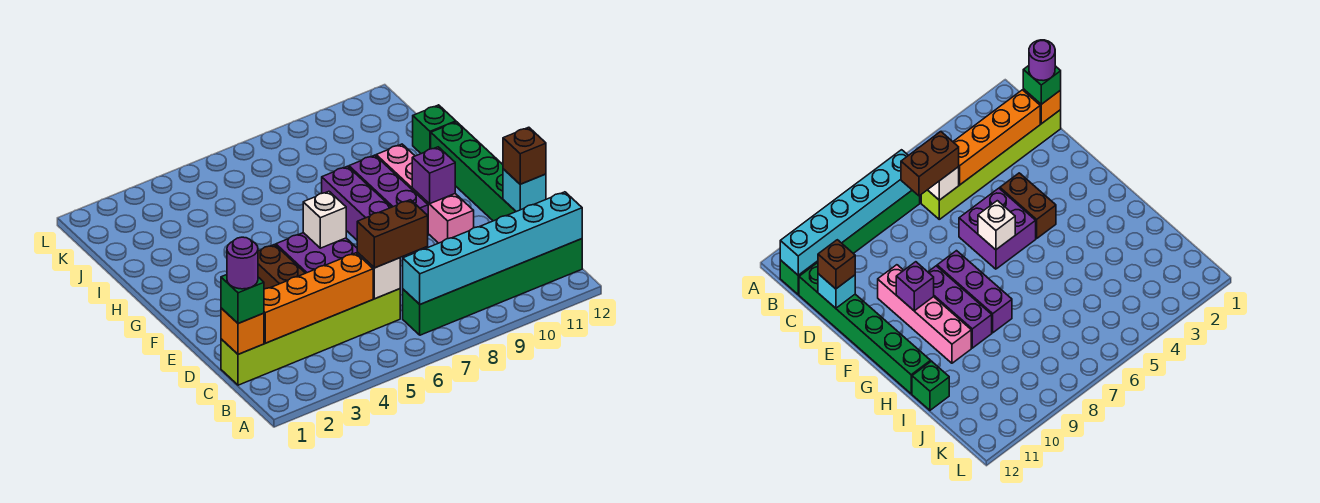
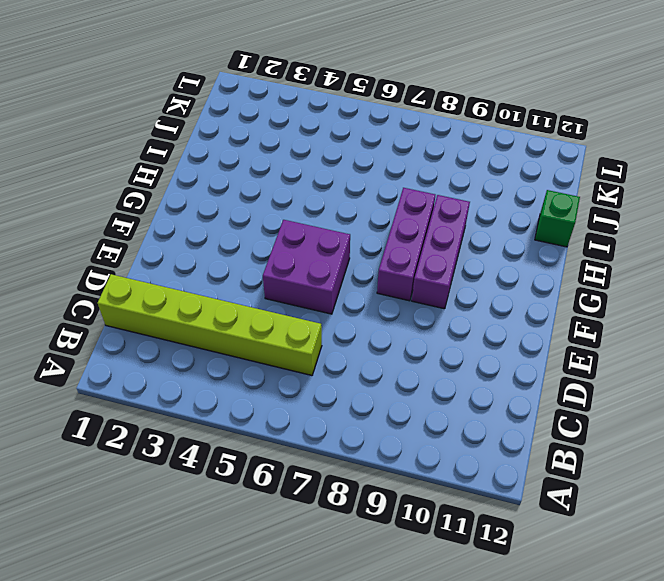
none -> green 1x6 brick [403,239,582,335]
none -> green 1x6 brick [431,122,516,221]
none -> brown 1x2 brick [258,245,305,289]

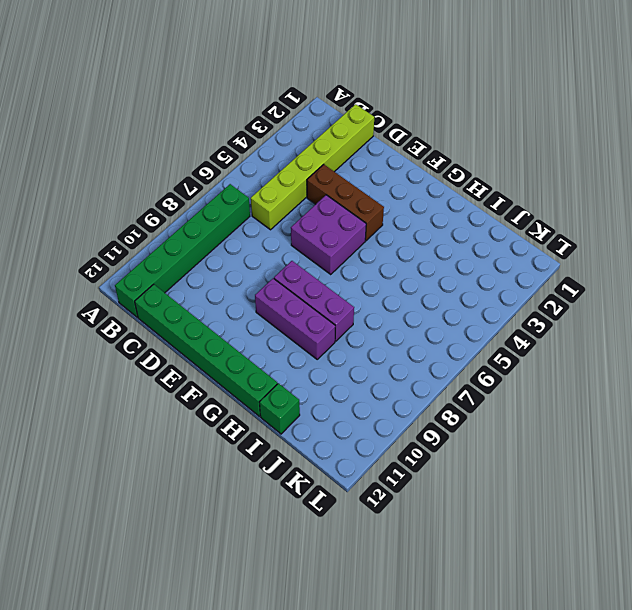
brown 1x3 brick [307,164,384,241] -> brown 1x2 brick [258,245,305,289]
none -> pink 1x4 brick [376,144,474,243]
none -> cyan 1x6 brick [403,192,582,304]
none -> orange 1x1 brick [221,308,264,354]

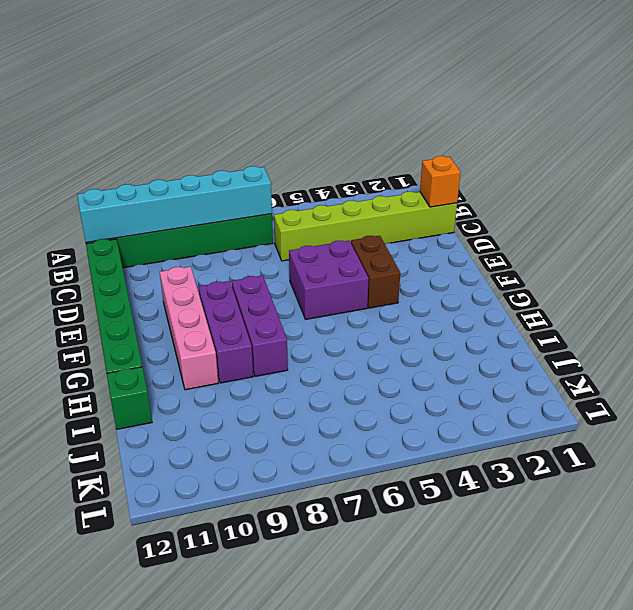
none -> orange 1x4 brick [264,253,373,343]
none -> white 1x1 brick [357,253,400,299]
none -> cyan 1x1 brick [503,169,546,212]

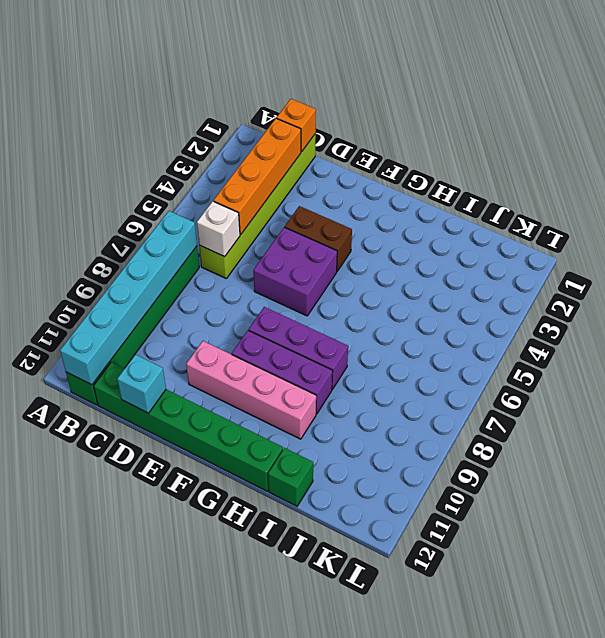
none -> white 1x1 brick [303,191,346,248]
none -> purple 1x1 brick [412,147,455,204]
none -> green 1x1 brick [221,275,264,324]

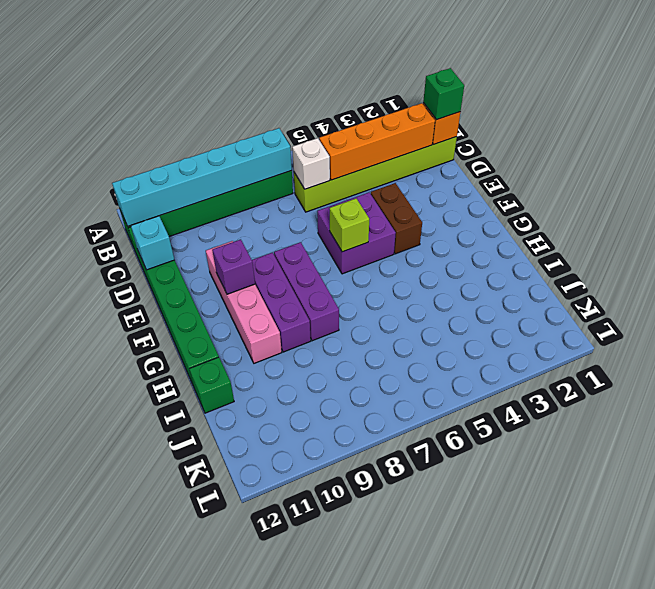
lime 1x1 brick [330,199,369,252] -> white 1x1 brick [303,191,346,248]
none -> brown 1x2 brick [357,200,428,268]
none -> brown 1x1 brick [503,127,546,184]
none -> purple 1x1 round brick [227,237,258,289]

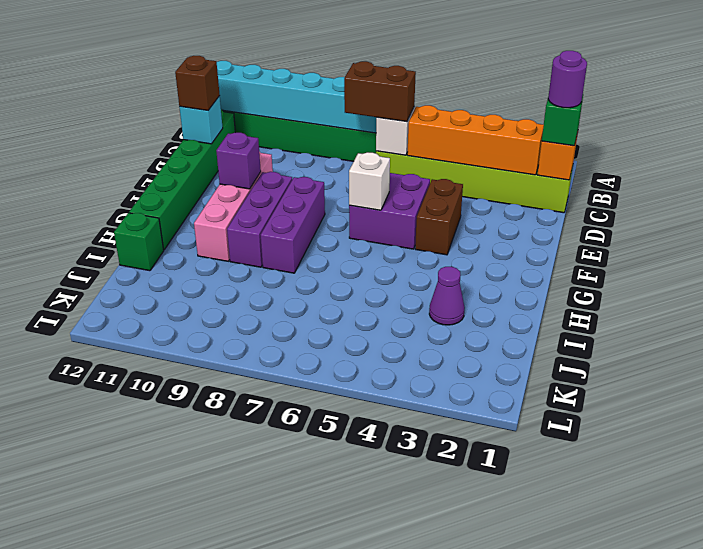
purple 1x1 cone [429,267,465,325] -> none

